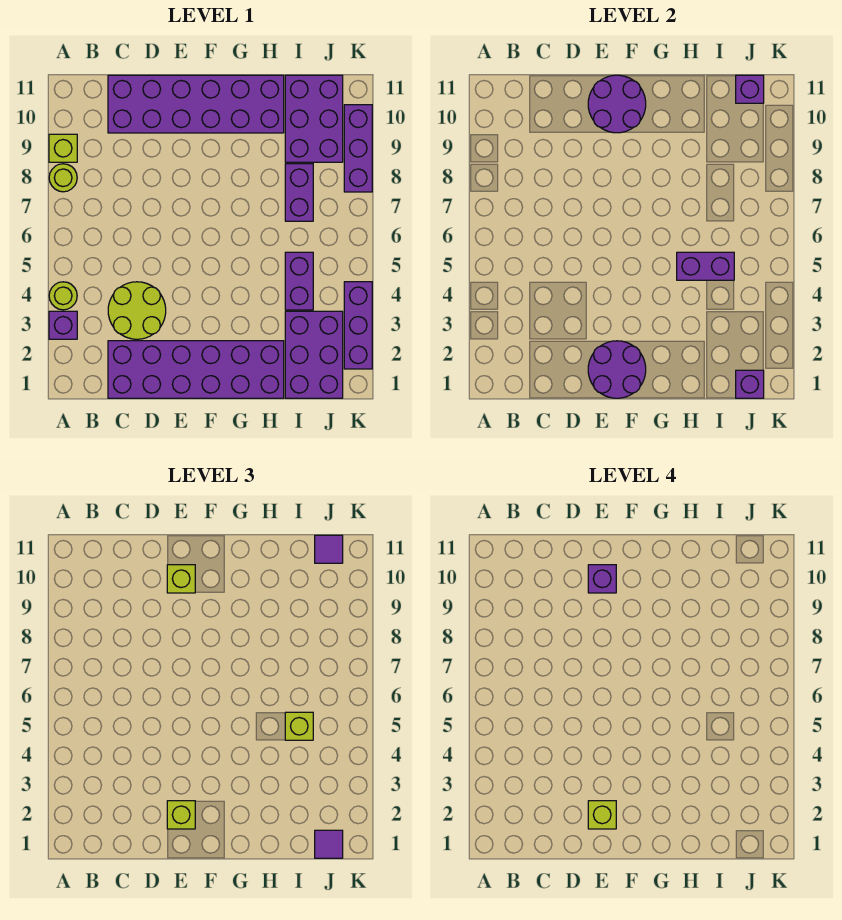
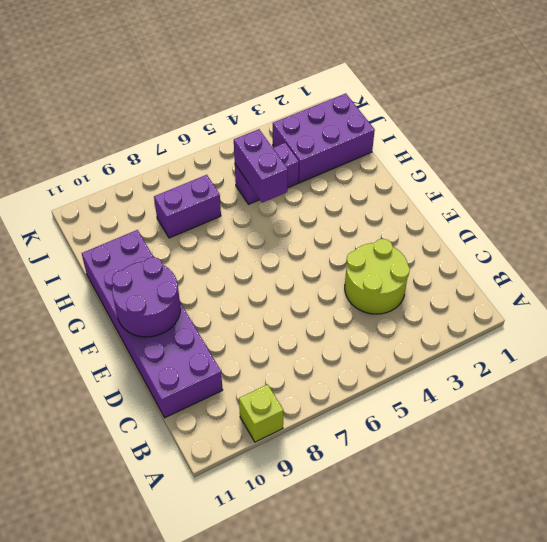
none -> purple 1x1 brick [49,311,77,339]
none -> lime 1x1 round brick [49,282,77,310]
none -> lime 1x1 round brick [49,164,77,192]

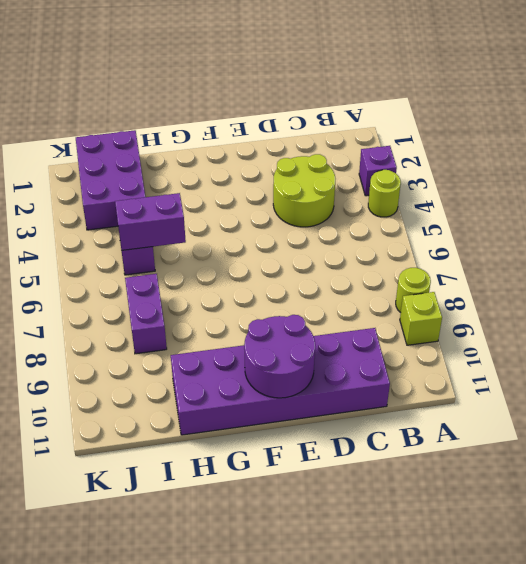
none -> purple 2x6 brick [108,341,284,398]
none -> purple 2x3 brick [285,75,343,162]
none -> purple 1x3 brick [344,282,372,369]

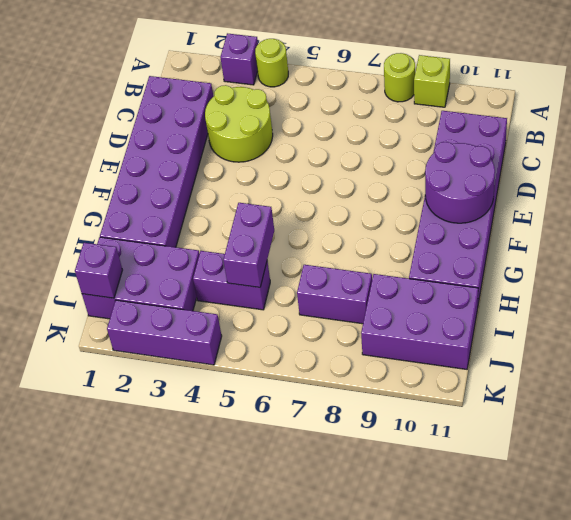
none -> purple 1x3 brick [344,105,372,192]
none -> purple 2x2 round brick [588,341,646,398]
none -> purple 1x1 brick [736,75,764,103]

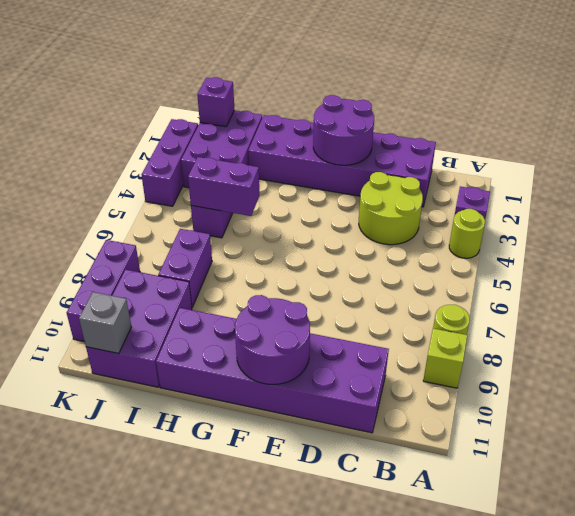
grey 1x1 brick [79,292,131,354] -> purple 1x1 brick [736,75,764,103]
none -> lime 1x1 brick [167,801,195,829]
none -> lime 1x1 brick [167,565,195,593]
none -> lime 1x1 brick [285,712,313,740]

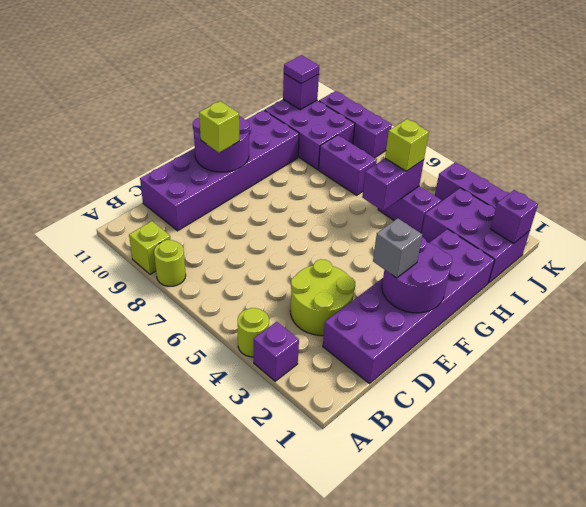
grey 1x1 brick [373,218,422,278] -> lime 1x1 brick [167,801,195,829]
none -> purple 1x1 tile [315,830,343,858]
none -> lime 1x1 brick [588,801,616,829]
none -> purple 1x1 brick [588,565,616,593]

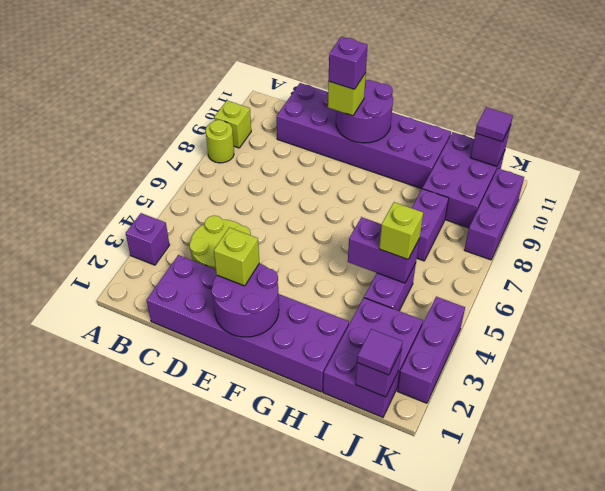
none -> lime 1x1 round brick [49,282,77,310]
none -> lime 1x1 brick [588,801,616,829]

